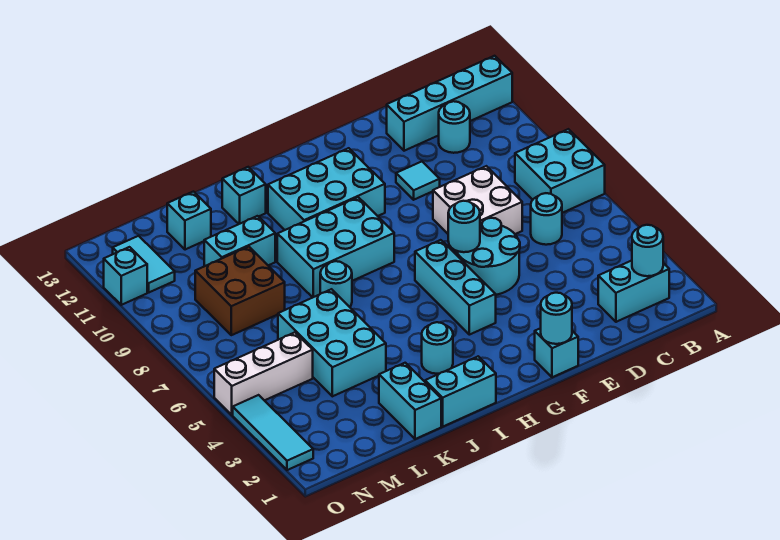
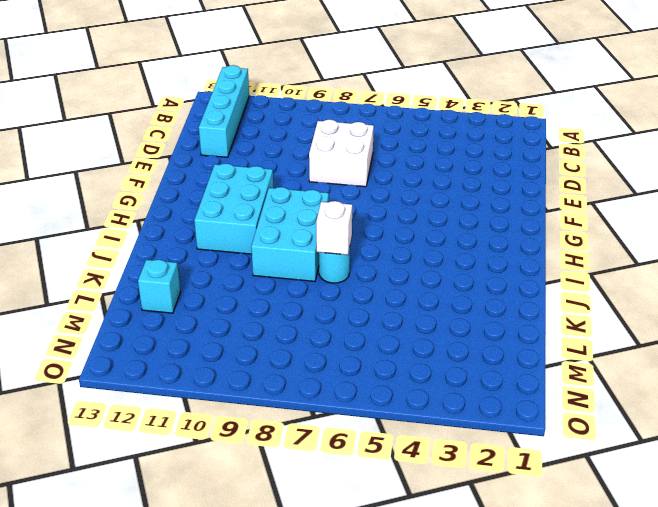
white 1x1 brick [316,201,352,255] -> none
none -> cyan 2x2 brick [515,129,605,213]
none -> cyan 1x2 brick [598,261,669,322]
none -> cyan 1x1 round brick [531,193,562,245]

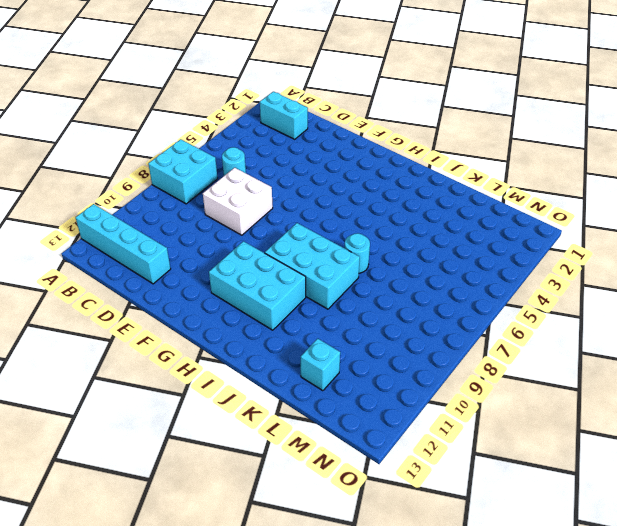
none -> cyan 1x1 round brick [439,101,470,153]
none -> cyan 2x2 round brick [455,218,520,295]
none -> cyan 1x1 tile [396,162,440,200]

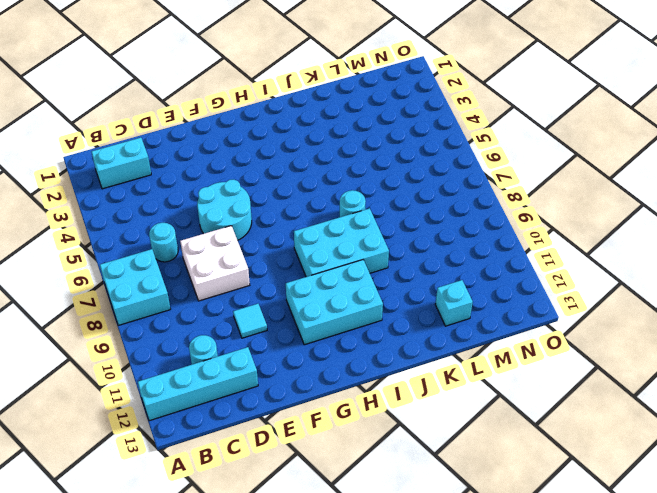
none -> cyan 1x1 brick [535,328,578,377]
none -> cyan 1x3 brick [415,240,496,335]
none -> cyan 1x2 brick [425,356,496,427]

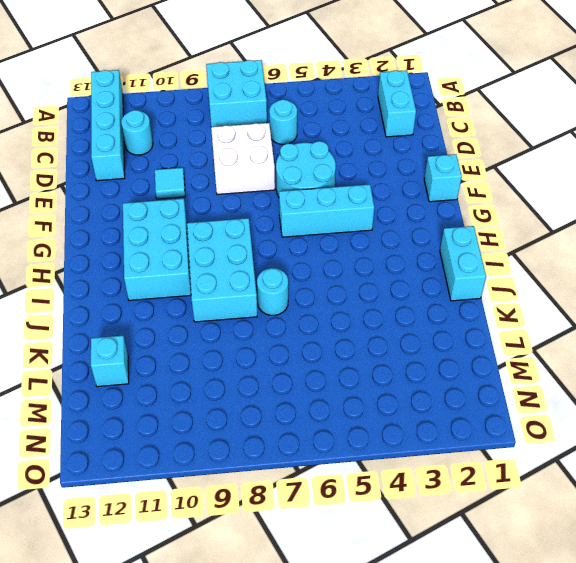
none -> cyan 1x1 round brick [422,322,453,374]
none -> cyan 1x1 brick [222,167,266,224]
none -> cyan 1x2 brick [379,363,441,439]

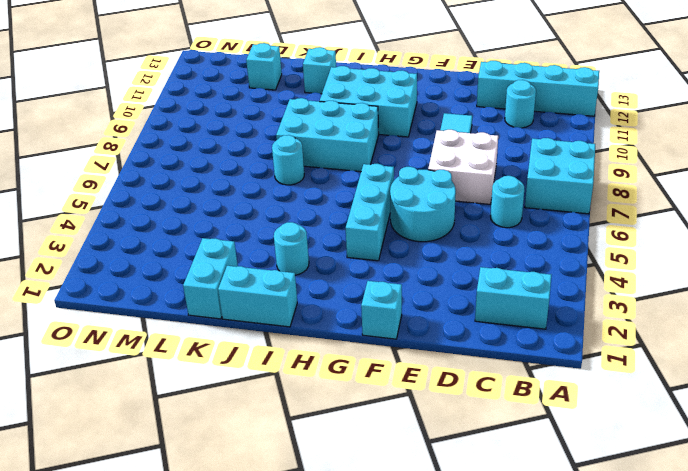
none -> cyan 2x3 brick [278,289,386,396]
none -> cyan 1x2 brick [204,216,275,266]
none -> brown 2x2 brick [195,247,285,335]

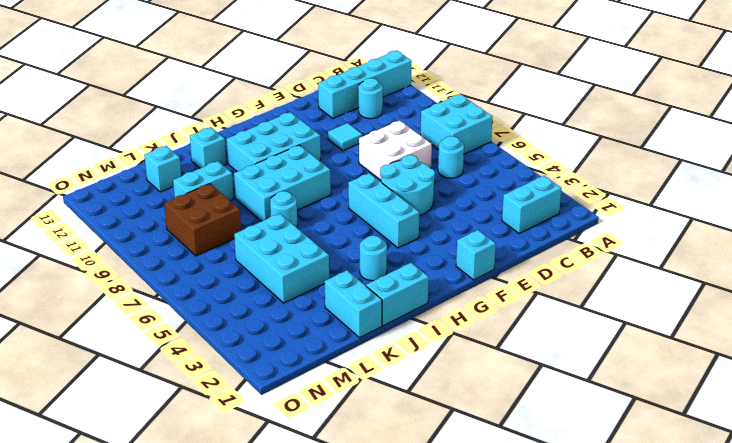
none -> white 1x3 brick [214,332,313,415]
none -> cyan 1x2 tile [113,236,175,292]
none -> cyan 1x3 tile [233,395,313,470]

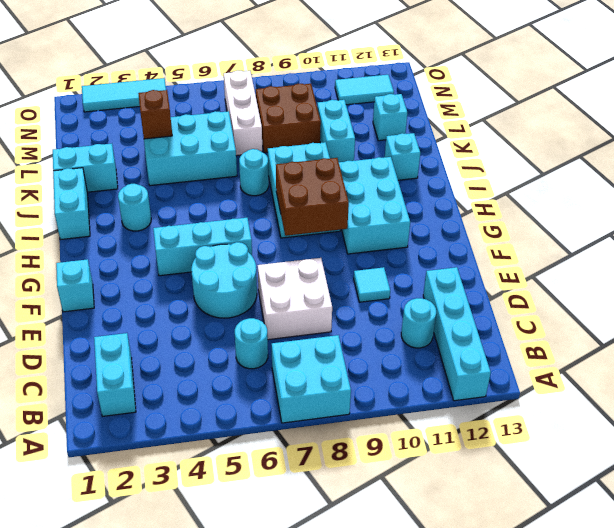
brown 2x2 brick [276,158,349,236] -> none
brown 1x1 brick [138,90,172,139] -> none
white 1x3 brick [224,70,262,156] -> white 1x3 brick moved to [214,332,313,415]
none -> cyan 1x1 brick [104,247,147,305]
none -> cyan 1x1 round brick [632,225,663,276]
none -> cyan 1x1 round brick [541,293,572,344]

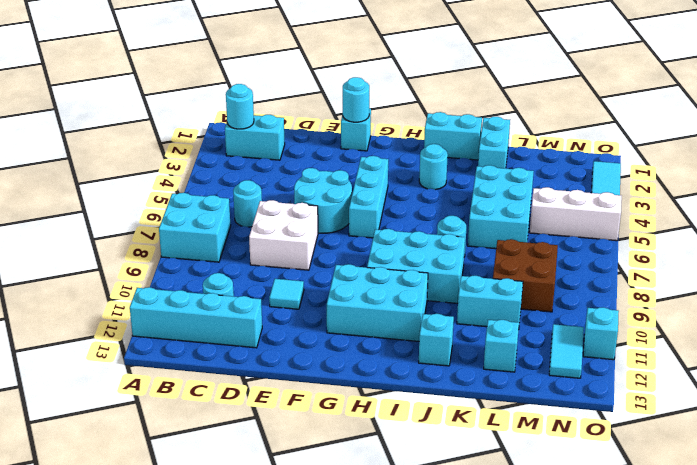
none -> cyan 1x1 round brick [448,201,480,252]

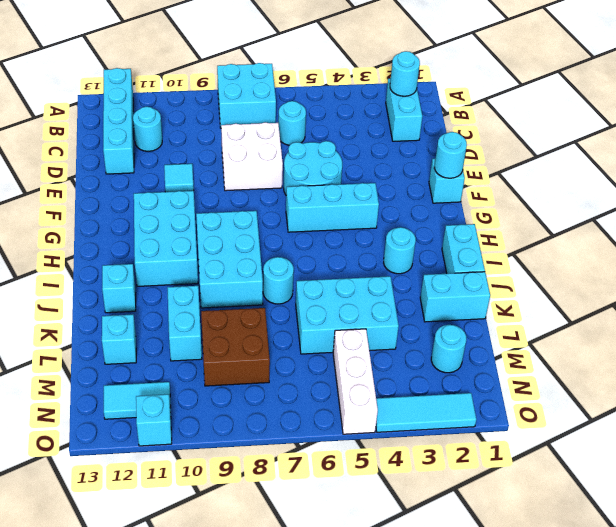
cyan 1x1 round brick [431,325,466,373] -> cyan 1x1 round brick moved to [448,201,480,252]

